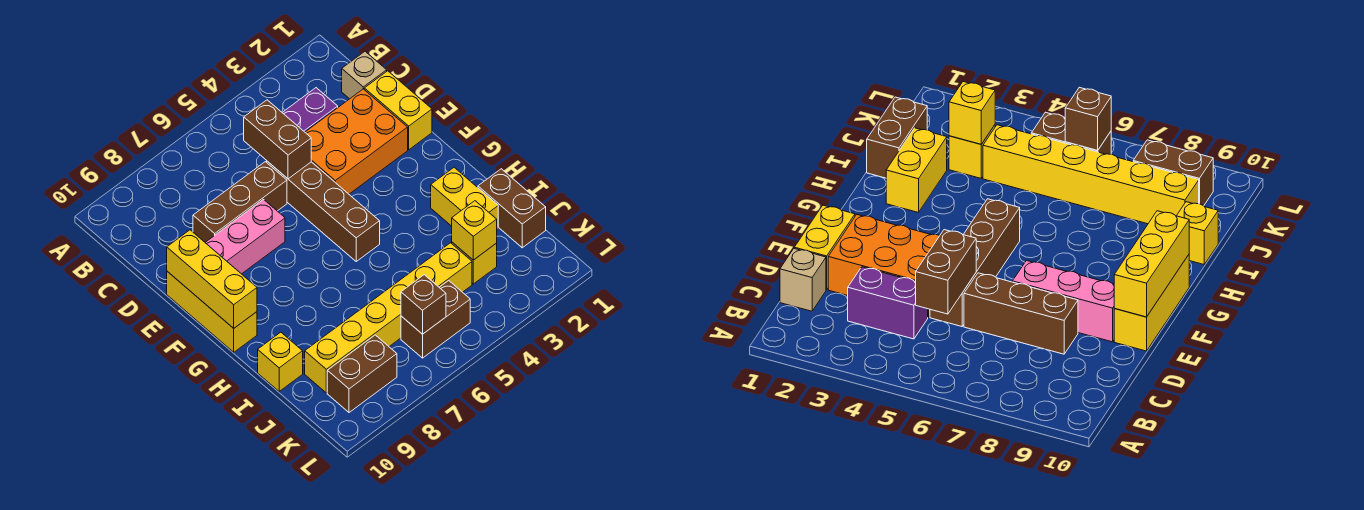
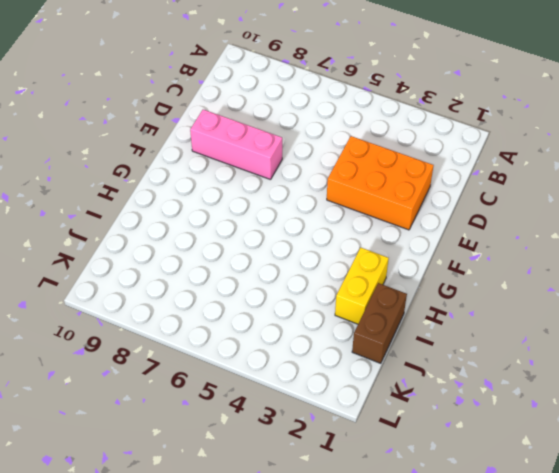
none -> tan 1x1 brick [342,51,387,99]
none -> purple 1x2 brick [282,88,338,132]
none -> yellow 1x2 brick [364,71,432,150]

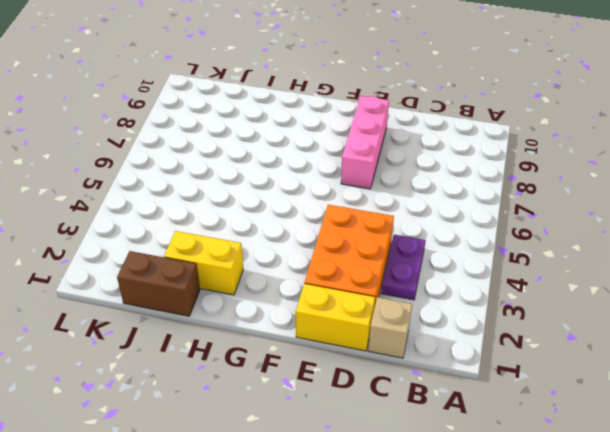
purple 1x2 plate [381,235,426,300] -> purple 1x2 brick [282,88,338,132]
none -> brown 1x4 brick [267,161,380,261]
none -> brown 1x3 brick [193,162,287,242]
none -> yellow 1x3 brick [167,271,257,352]

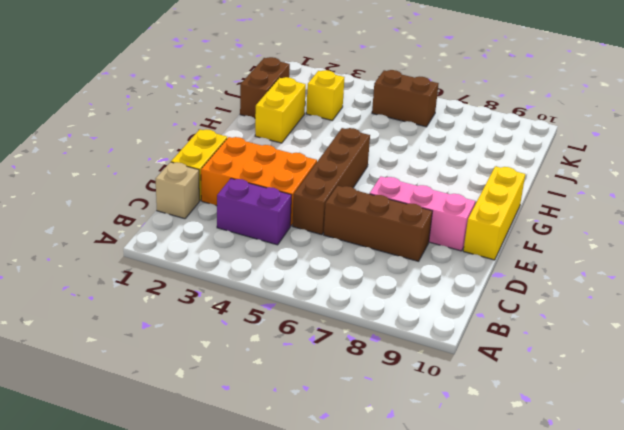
none -> yellow 1x1 brick [258,332,303,391]
none -> yellow 1x6 brick [305,243,472,393]
none -> brown 1x2 brick [327,335,397,412]

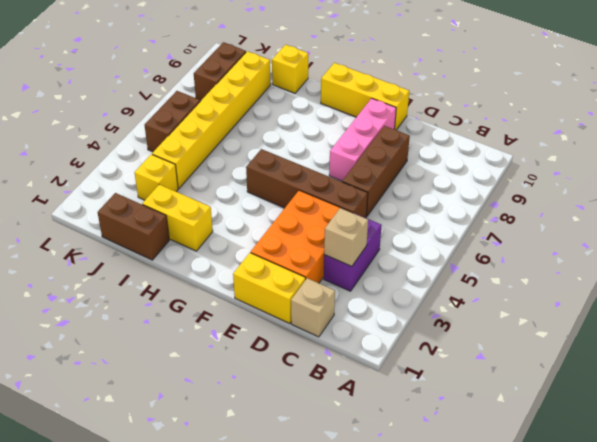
tan 1x1 brick [324,208,368,266] -> none
none -> brown 1x2 brick [244,100,311,179]
none -> yellow 1x3 brick [167,230,257,328]
none -> yellow 1x1 brick [452,201,497,260]

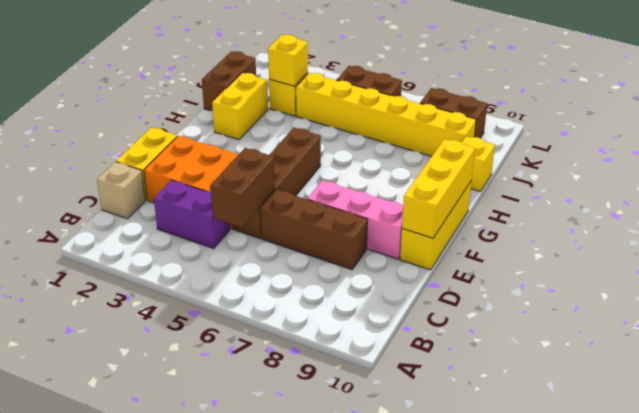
none -> brown 1x1 brick [401,275,446,334]

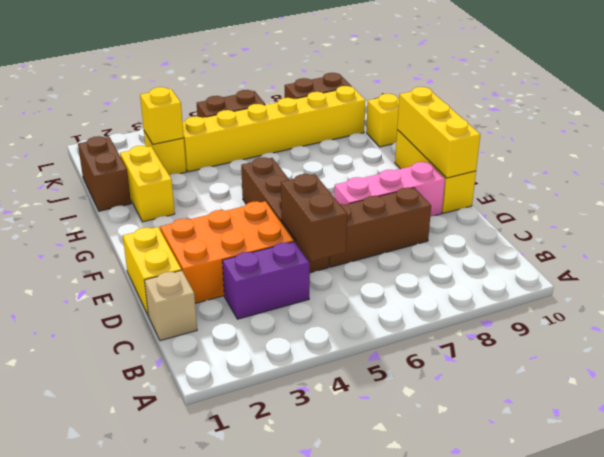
none -> brown 1x1 brick [401,275,446,334]

